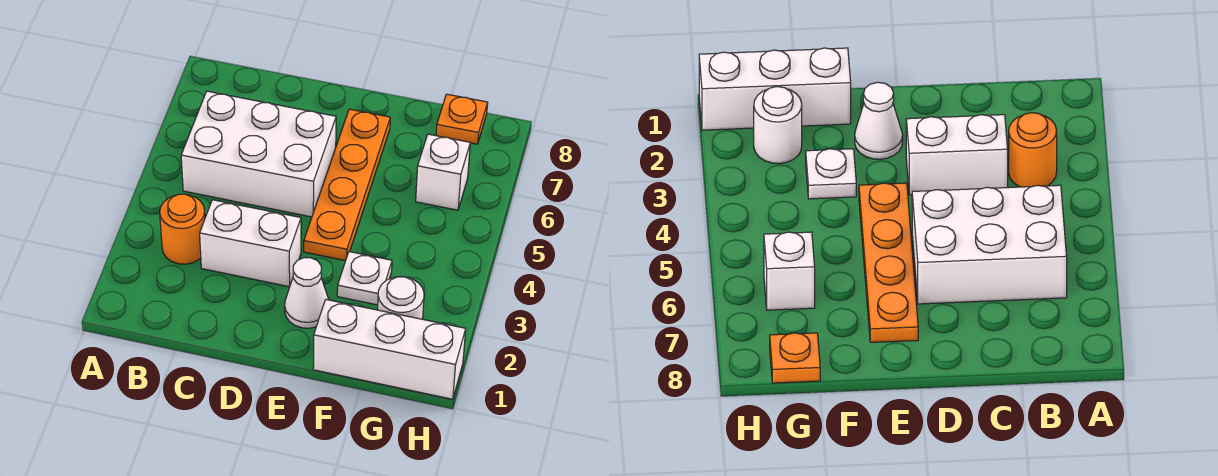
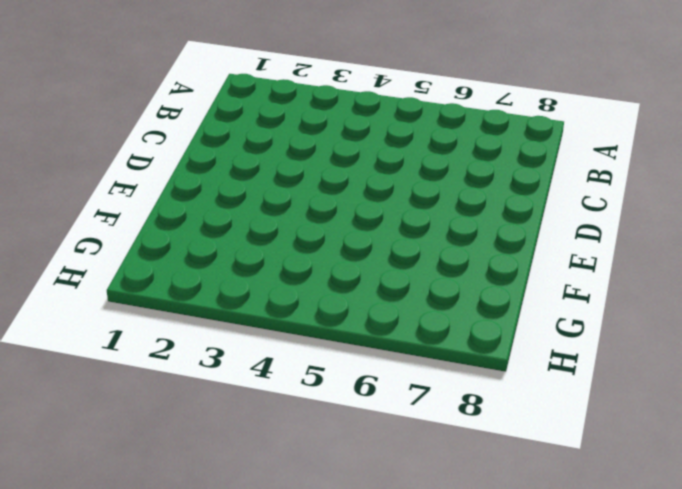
none -> orange 1x1 round brick [160,194,205,264]
none -> white 2x3 brick [181,91,336,217]

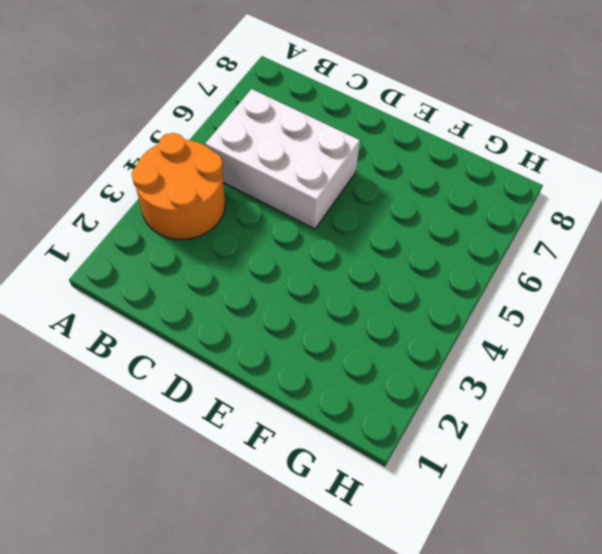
orange 2x2 round brick [132,133,225,239] -> orange 1x1 round brick [160,194,205,264]
none -> white 1x2 brick [200,200,301,287]
none -> white 1x1 cone [285,258,329,328]

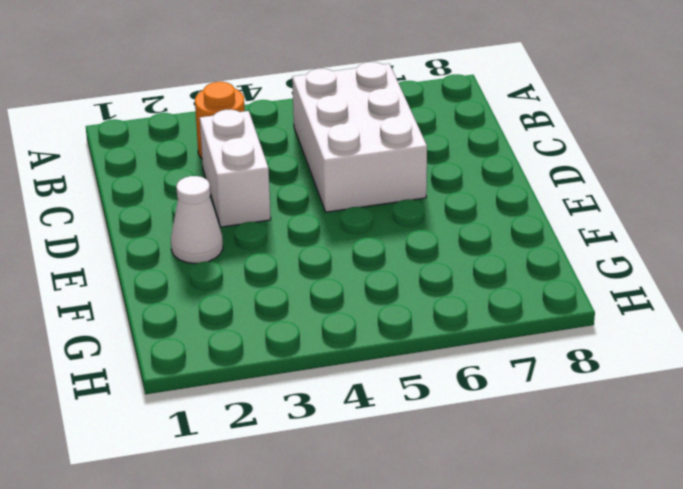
none -> orange 1x4 plate [304,109,390,261]
none -> white 1x3 brick [313,300,466,399]

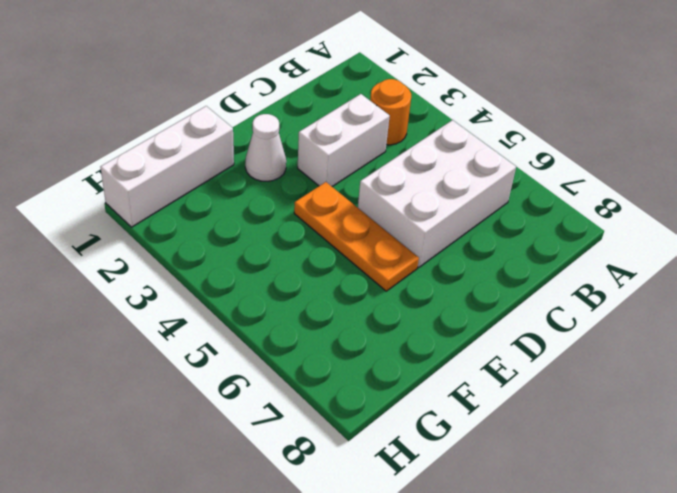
orange 1x3 plate [294,182,419,291] -> orange 1x4 plate [304,109,390,261]
none -> white 1x1 plate [337,252,392,305]
none -> white 1x1 round brick [378,276,424,319]

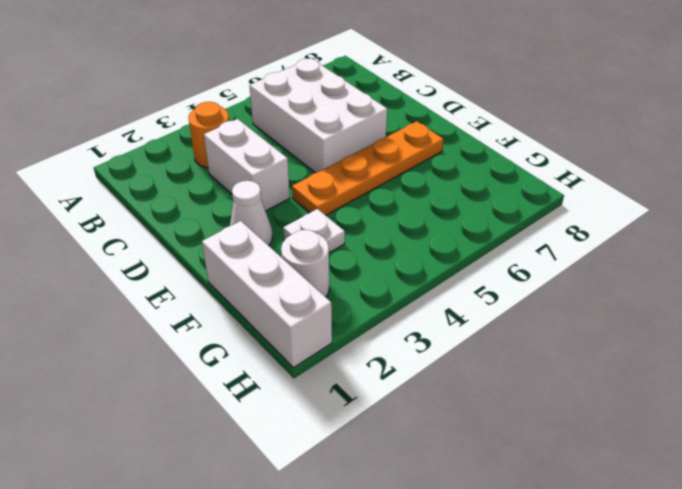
none -> white 1x1 brick [416,134,470,210]
none -> orange 1x1 plate [436,94,488,144]

